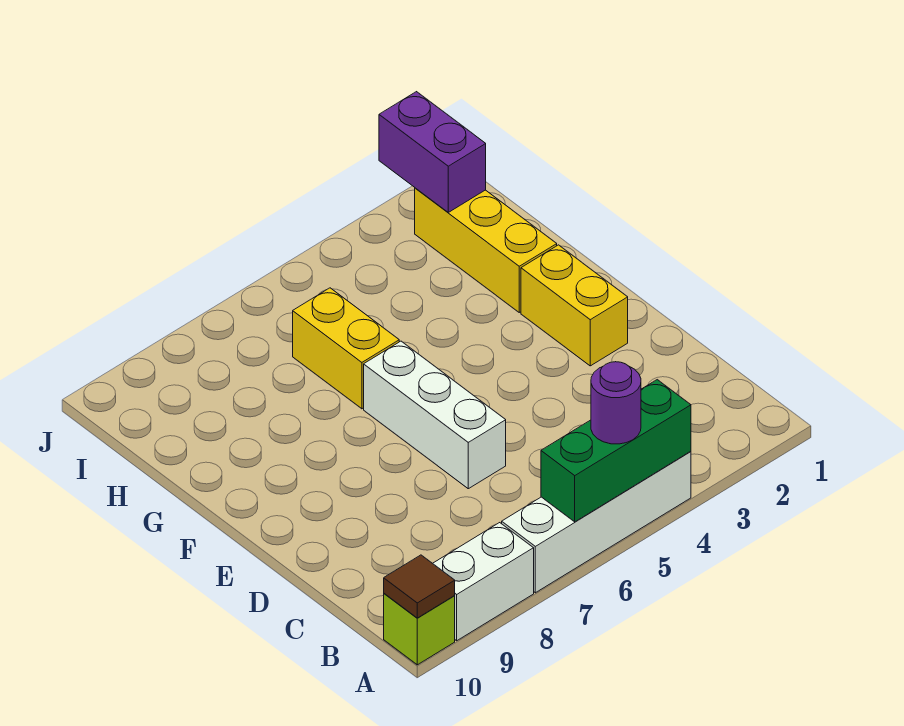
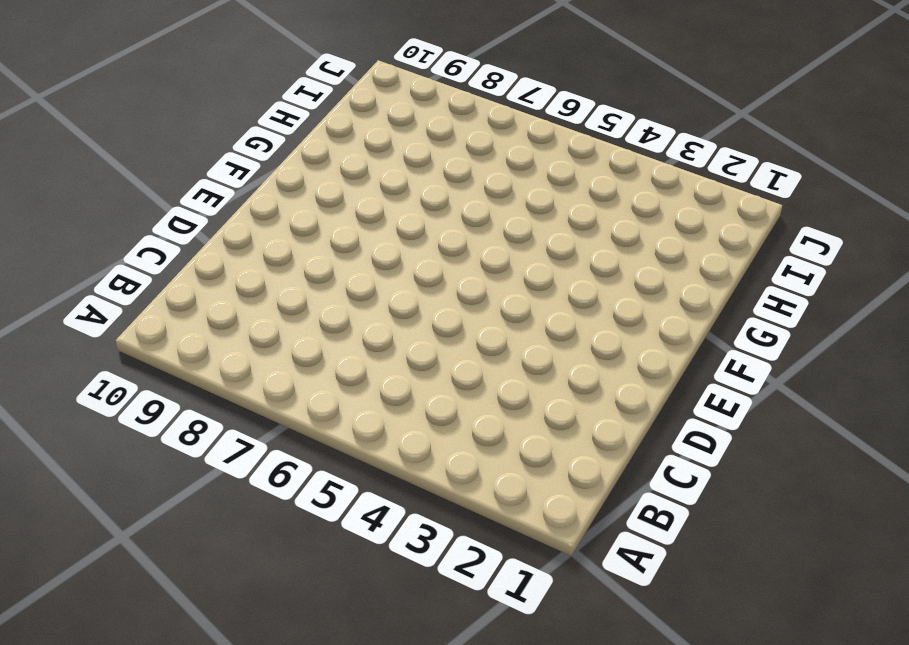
none -> white 1x4 brick [502,451,691,593]
none -> white 1x2 brick [433,523,534,641]

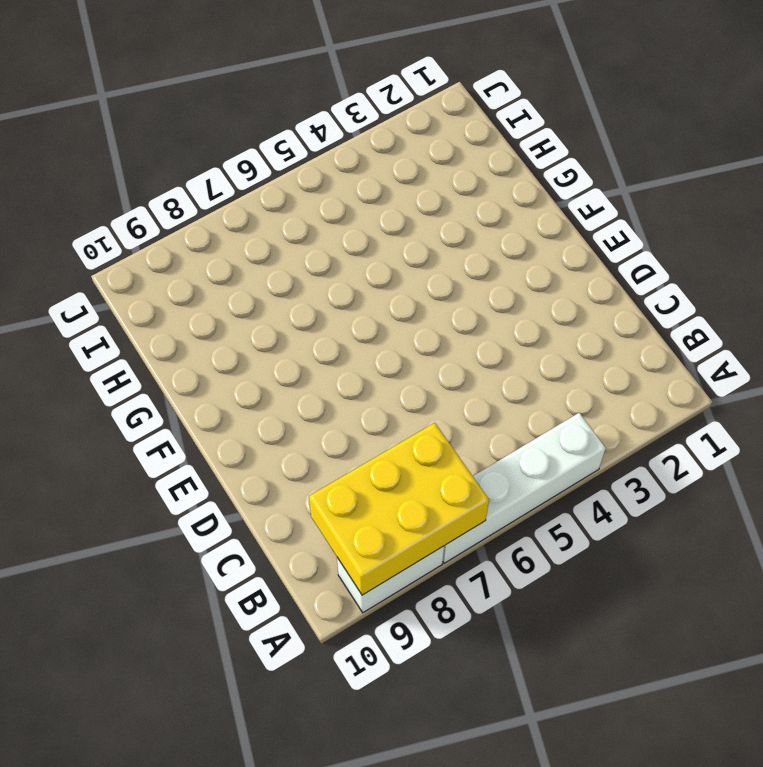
yellow 2x3 brick [309,423,489,595] -> none
none -> lime 1x1 brick [384,594,455,665]
none -> white 1x3 brick [364,341,506,489]

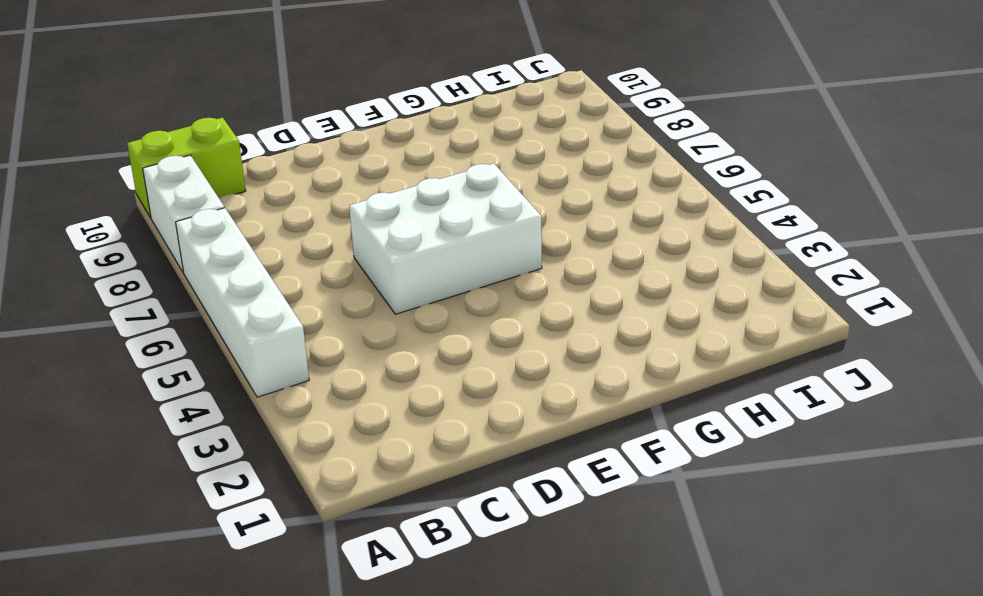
lime 1x2 brick [127,118,246,218] -> lime 1x1 brick [384,594,455,665]
white 2x3 brick [349,163,542,314] -> white 1x3 brick [364,341,506,489]
none -> yellow 1x2 brick [521,245,628,366]
none -> yellow 1x3 brick [415,188,557,312]

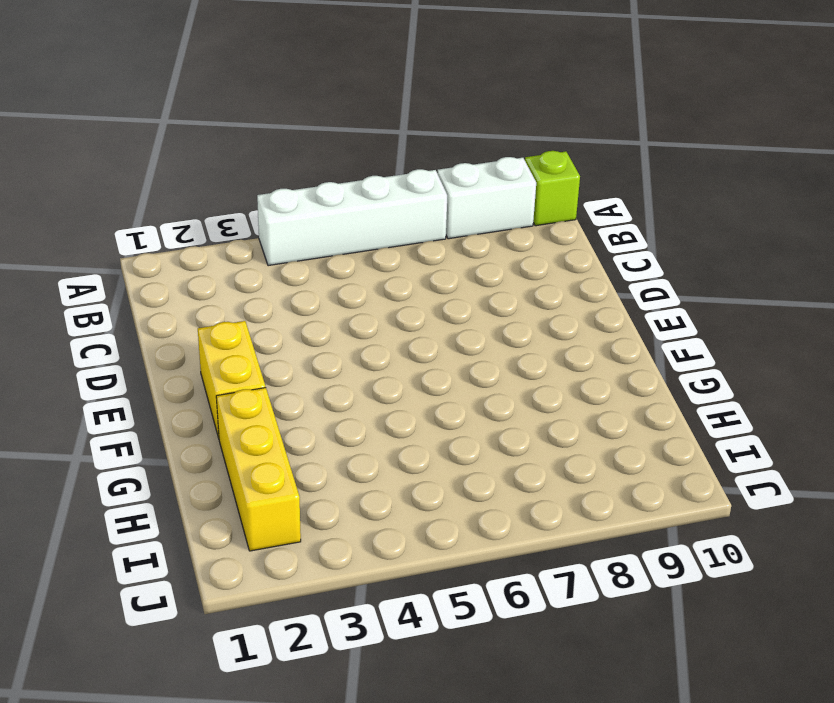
none -> white 1x3 brick [364,341,506,489]
none -> yellow 1x2 brick [293,288,399,409]

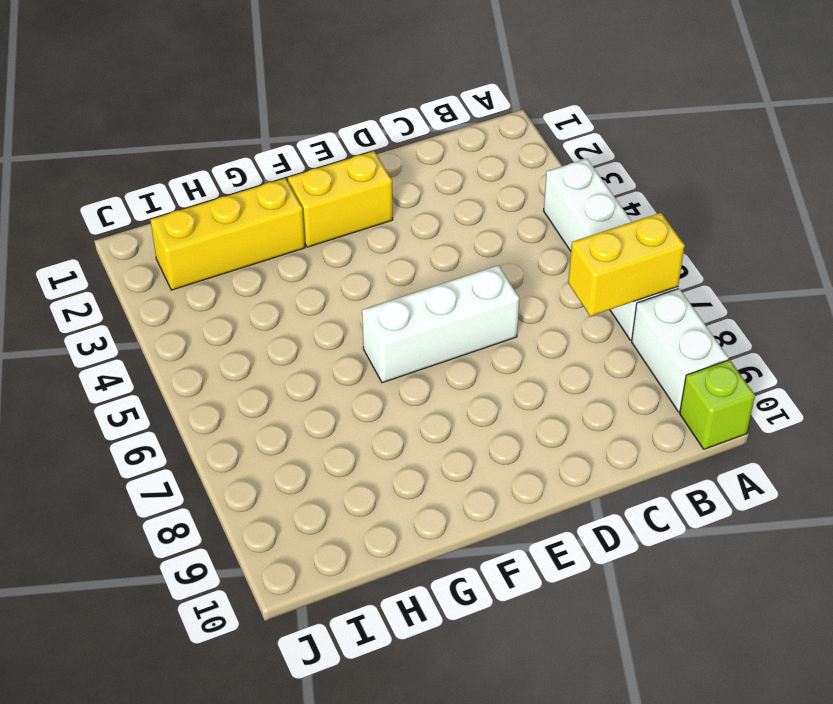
yellow 1x2 brick [568,213,685,316] -> yellow 1x2 brick moved to [293,288,399,409]
none -> green 1x3 brick [541,380,691,522]
none -> brown 1x1 tile [384,555,455,618]

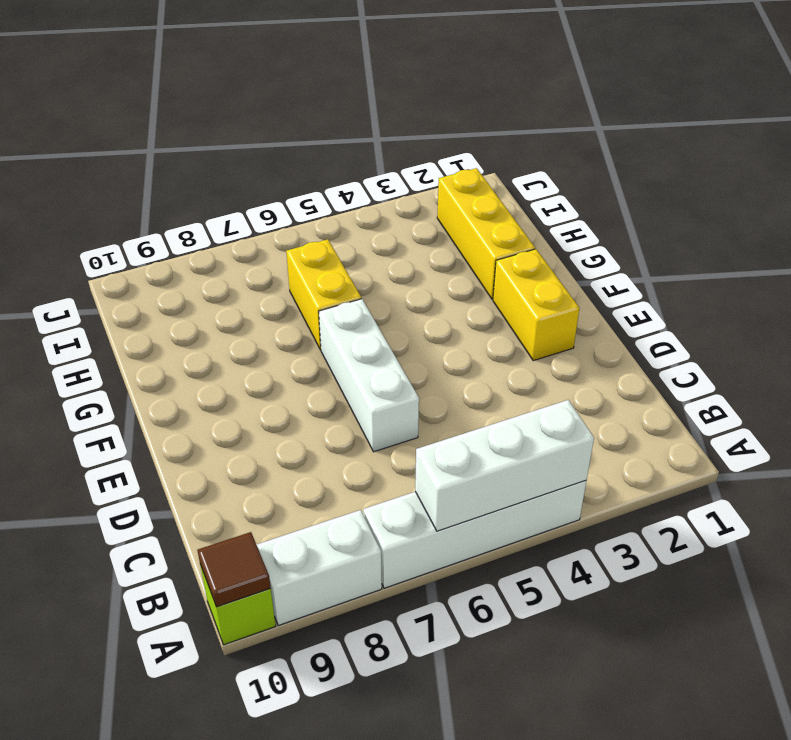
white 1x3 brick [415,400,594,531] -> green 1x3 brick [541,380,691,522]
none -> purple 1x2 brick [379,92,486,212]
none -> purple 1x1 round brick [591,362,641,444]

